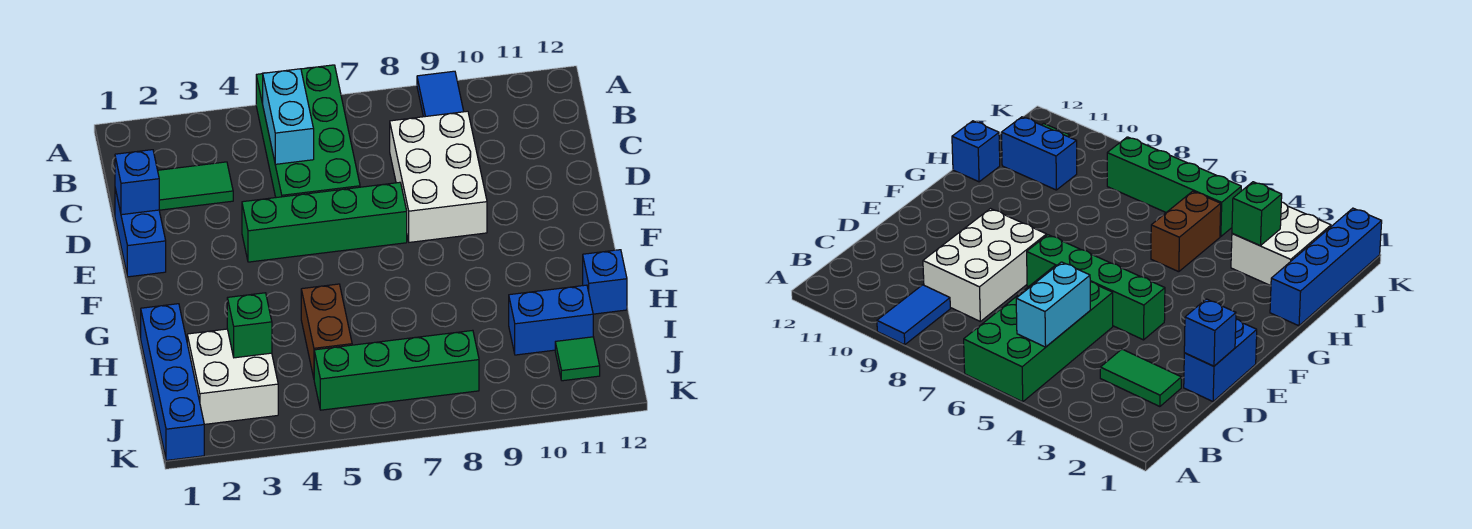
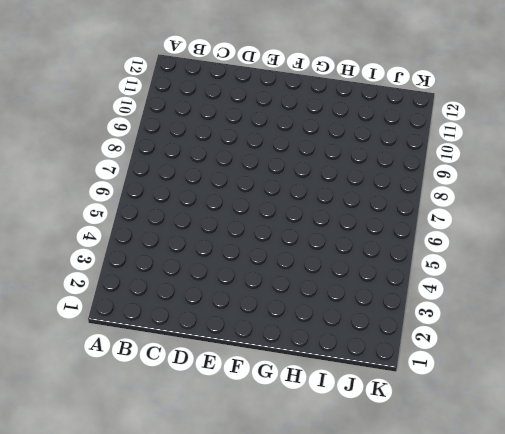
none -> green 2x4 brick [256,65,360,198]
none -> blue 1x2 tile [417,71,464,117]
none -> green 1x2 tile [158,162,233,210]

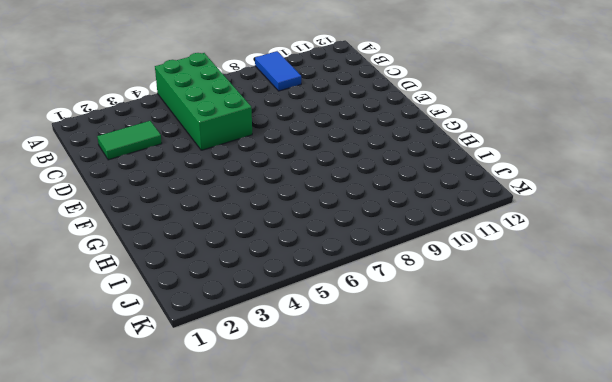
none -> white 2x3 brick [390,111,487,242]
none -> blue 1x2 brick [115,189,166,277]
none -> green 1x4 brick [242,182,407,262]

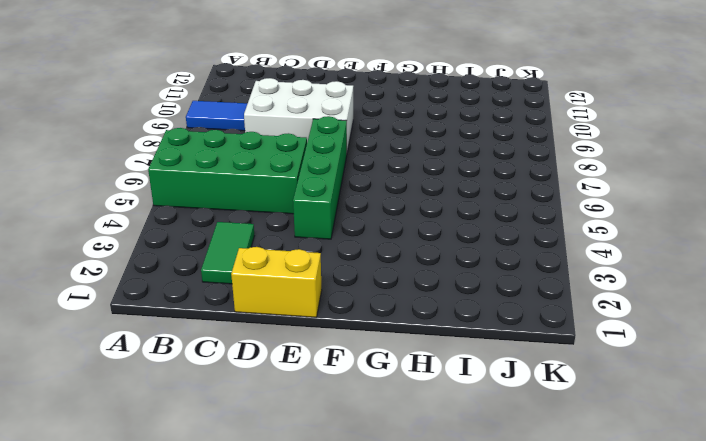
yellow 1x2 brick [231,247,322,317] -> blue 1x2 brick [115,189,166,277]
none -> blue 1x4 brick [141,304,204,460]
none -> brown 1x2 brick [301,284,352,378]
none -> blue 1x1 brick [583,250,627,314]

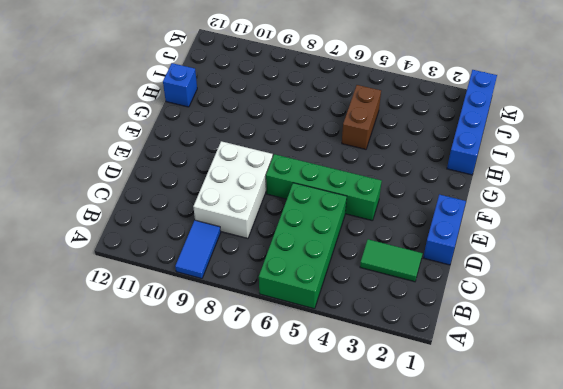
none -> white 2x2 brick [187,329,278,424]
none -> blue 1x2 brick [509,285,593,355]
none -> green 1x4 brick [314,330,479,410]

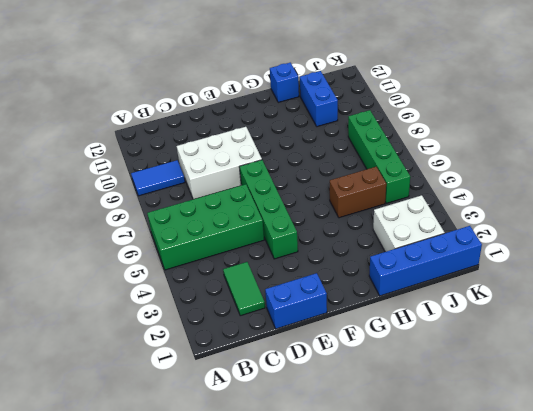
none -> green 1x1 tile [555,337,600,381]
none -> cyan 1x2 brick [263,69,314,164]
none -> blue 1x1 brick [115,150,159,215]

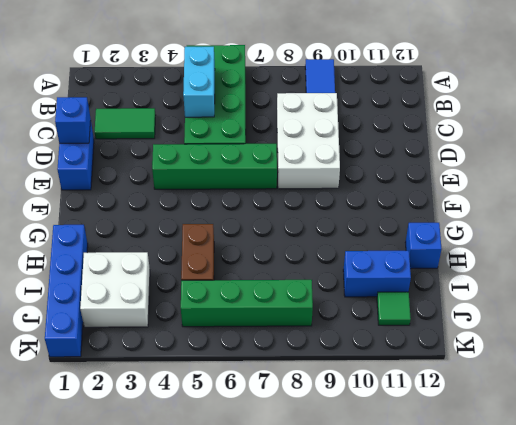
none -> green 1x1 brick [227,293,272,358]

